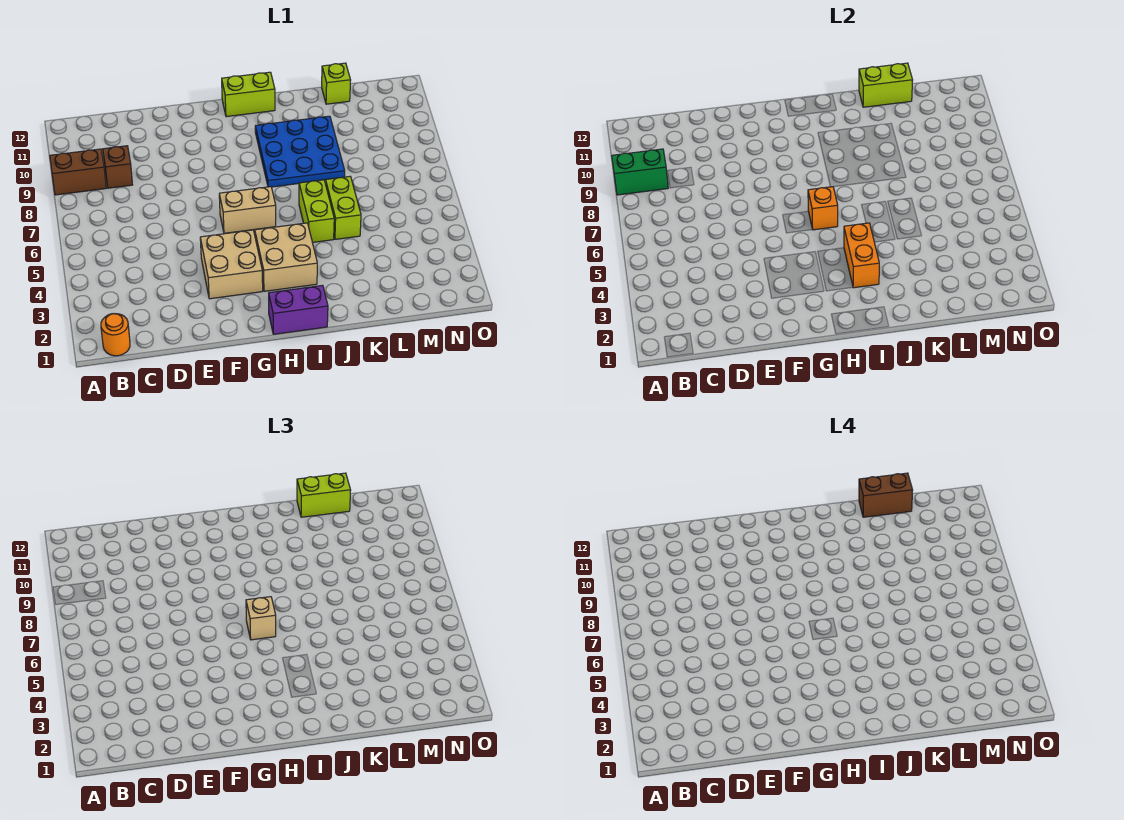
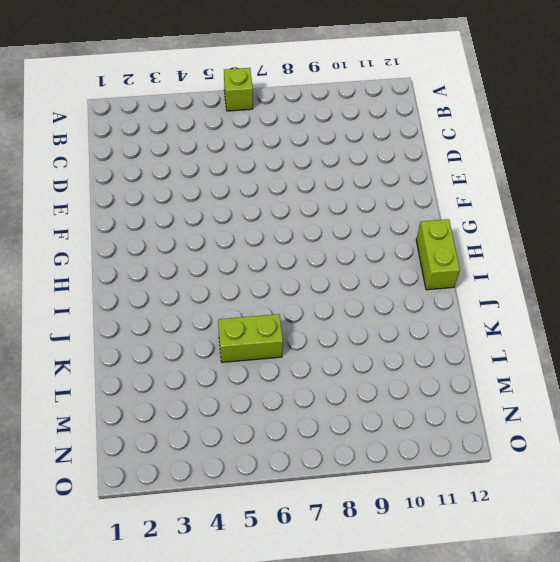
lime 1x1 brick [224,68,253,111] -> lime 1x1 brick moved to [322,63,351,104]
none -> brown 1x2 brick [50,149,106,195]
none -> orange 1x1 round brick [101,314,130,356]
none -> brown 1x1 brick [103,146,132,188]

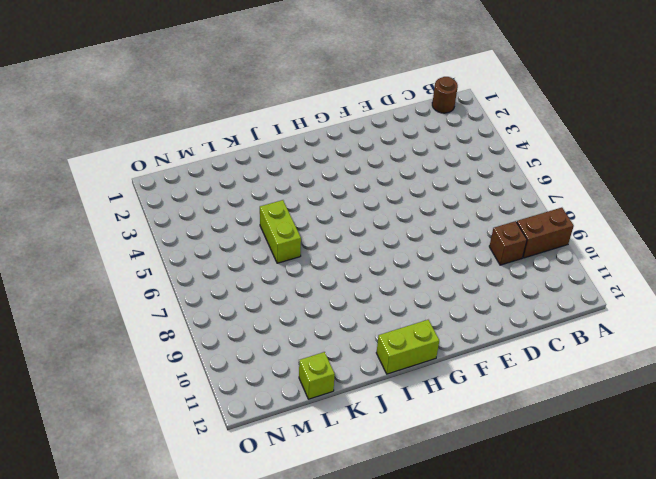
brown 1x1 round brick [432,77,458,113] -> orange 1x1 round brick [101,314,130,356]
none -> tan 2x2 brick [200,230,263,299]
none -> tan 1x2 brick [219,187,276,233]
none -> purple 1x2 brick [269,285,328,334]

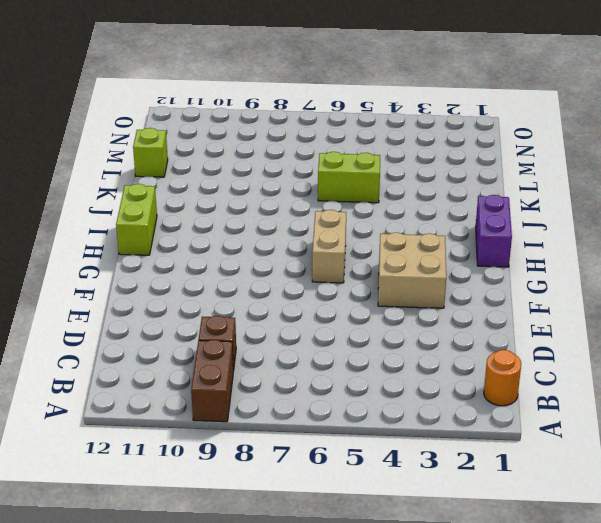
none -> tan 2x2 brick [255,223,317,291]
none -> blue 3x3 plate [255,116,345,187]
none -> lime 1x2 brick [299,180,334,242]

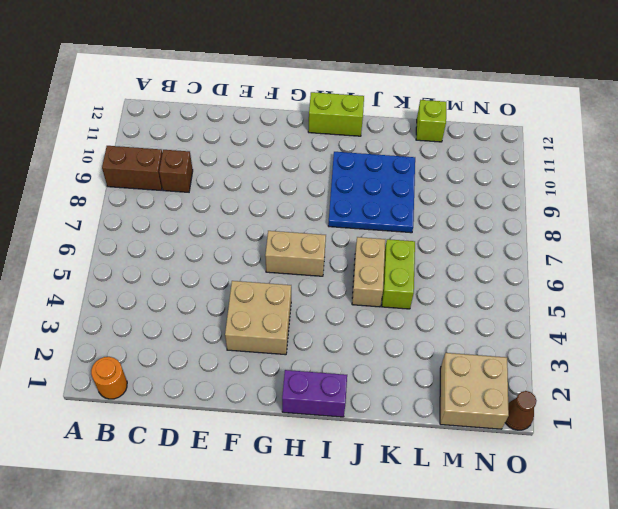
tan 1x2 brick [352,237,385,307] -> lime 1x2 brick [299,180,334,242]
tan 2x2 brick [440,353,509,429] -> tan 2x2 brick moved to [255,223,317,291]
brown 1x1 cone [505,391,536,430] -> none
none -> green 1x2 brick [612,149,668,195]
none -> orange 1x1 brick [808,187,838,230]
none -> orange 1x2 brick [844,223,879,288]

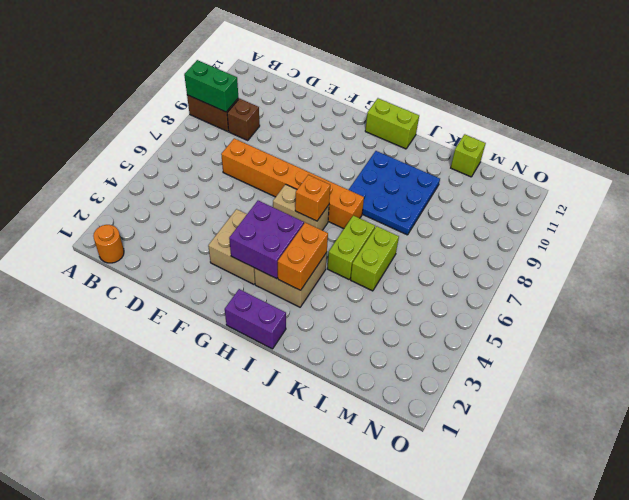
orange 1x6 brick [221,138,364,229] -> none
purple 2x2 brick [229,201,304,279] -> none
none -> lime 1x2 brick [859,63,913,107]
none -> tan 1x1 brick [246,597,276,640]
none -> lime 1x2 brick [297,473,351,517]

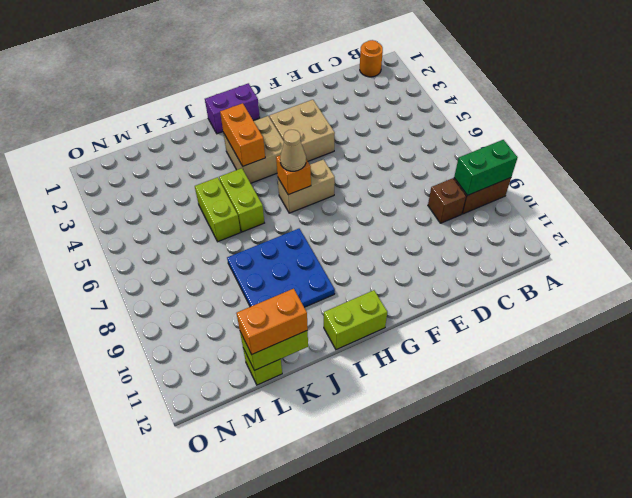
tan 1x1 cone [280,130,306,171] -> tan 1x1 brick [246,597,276,640]
orange 1x2 brick [237,289,308,354] -> lime 1x2 brick [297,473,351,517]
none -> brown 1x2 brick [859,473,913,517]

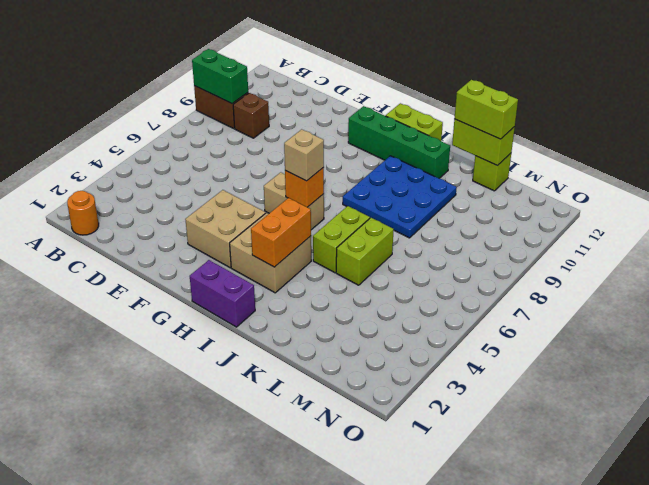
green 1x4 brick [348,106,450,178] -> none
none -> brown 1x2 brick [859,473,913,517]

